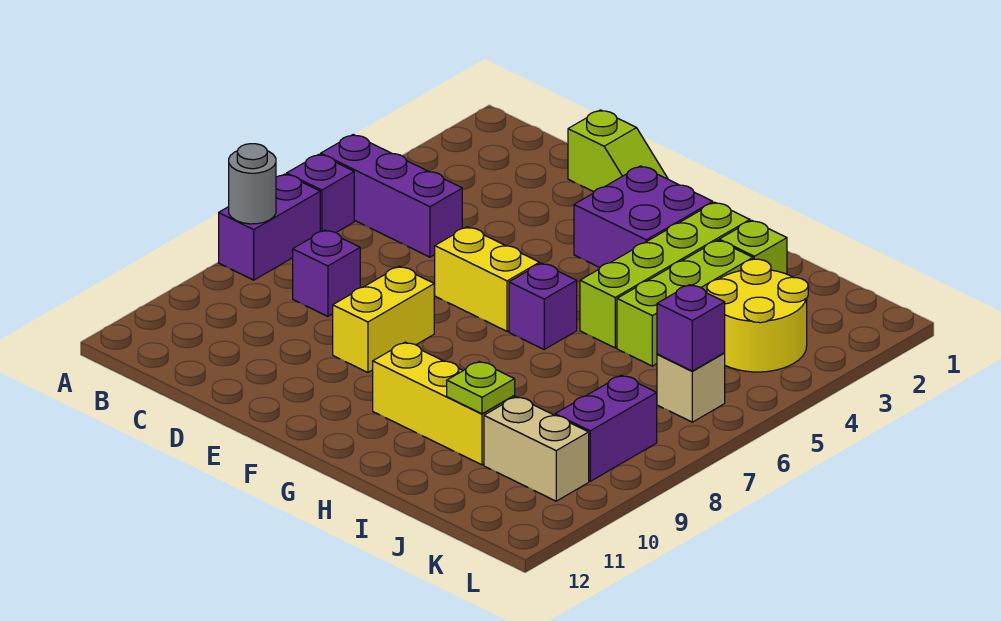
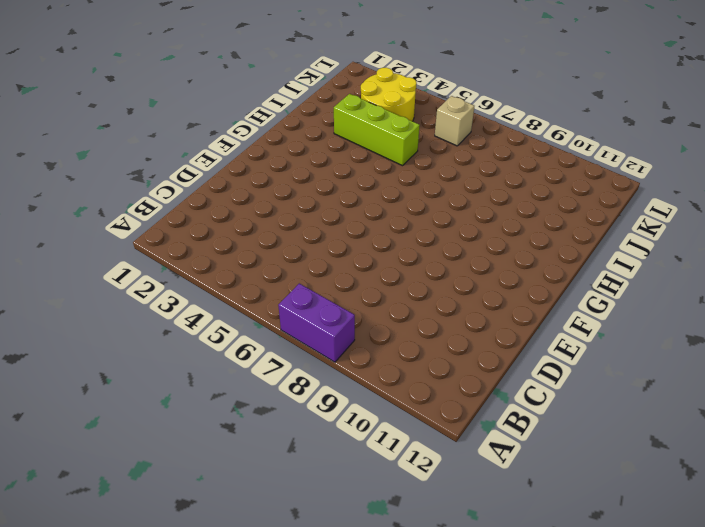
none -> purple 1x3 brick [321,135,462,257]
none -> purple 1x1 brick [287,154,354,233]
none -> purple 1x1 brick [293,230,360,316]

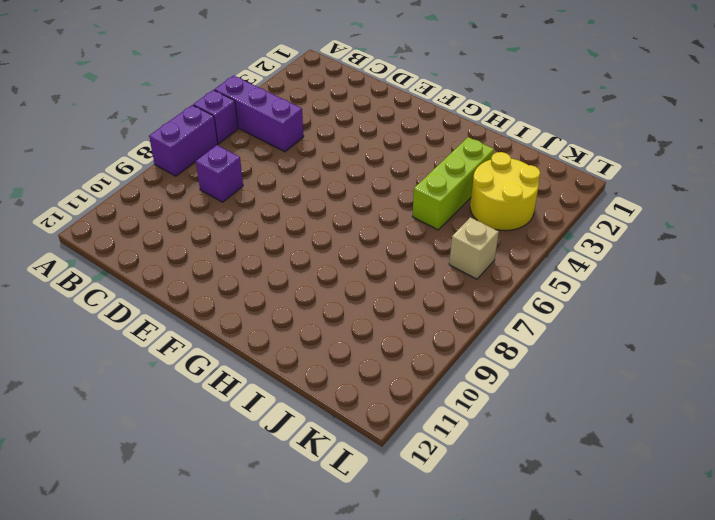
none -> lime 1x2 slope [568,110,668,192]
none -> yellow 1x2 brick [435,227,540,331]
none -> yellow 1x2 brick [333,266,434,372]

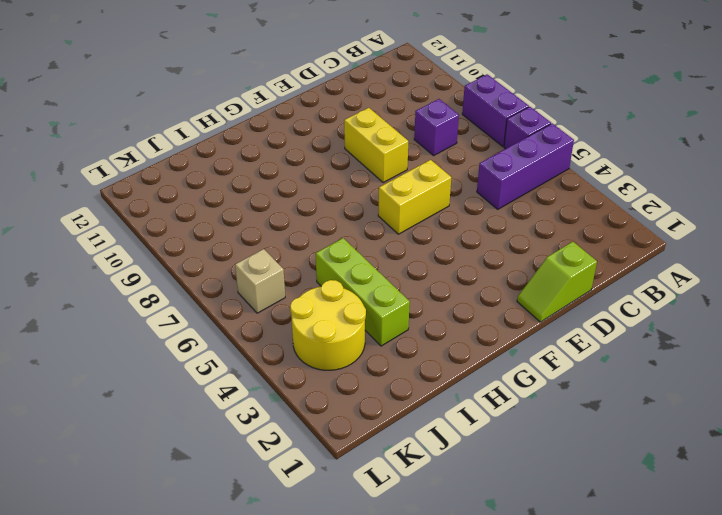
none -> purple 2x2 brick [574,166,713,268]
none -> purple 1x1 brick [509,263,577,349]
none -> yellow 1x3 brick [373,342,515,465]

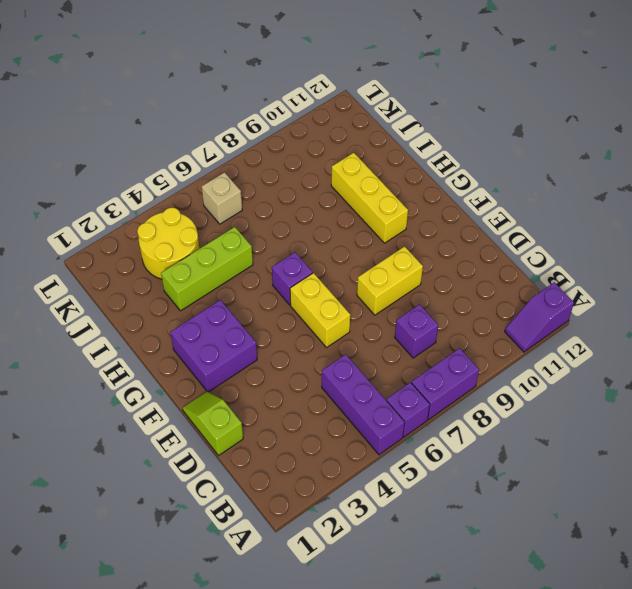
purple 1x2 slope [505,282,574,352] -> none
none -> lime 1x4 brick [580,202,750,348]
none -> lime 1x1 brick [719,220,787,274]
none -> tan 1x2 brick [484,397,589,501]

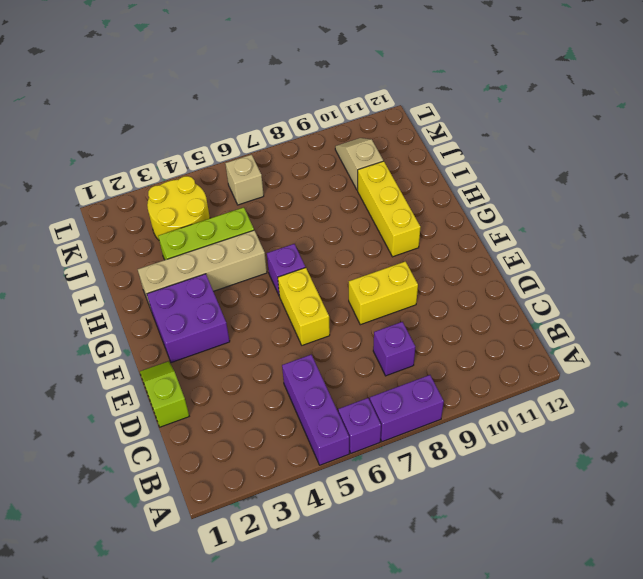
tan 1x4 brick [138,230,267,309] -> lime 1x4 brick [580,202,750,348]
tan 1x2 slope [335,138,383,190] -> tan 1x2 brick [484,397,589,501]
none -> lime 1x1 brick [719,220,787,274]
none -> purple 1x2 brick [555,375,657,481]
none -> grey 1x1 round brick [229,144,276,224]

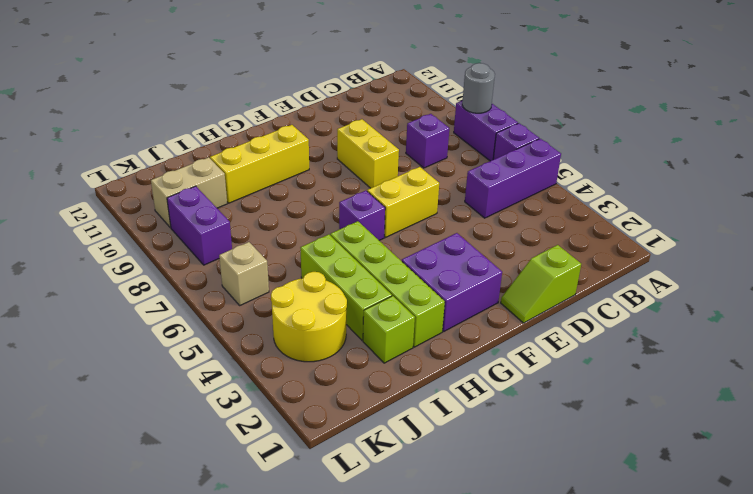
none -> lime 1x1 plate [447,361,515,414]
none -> purple 1x1 brick [657,285,725,371]

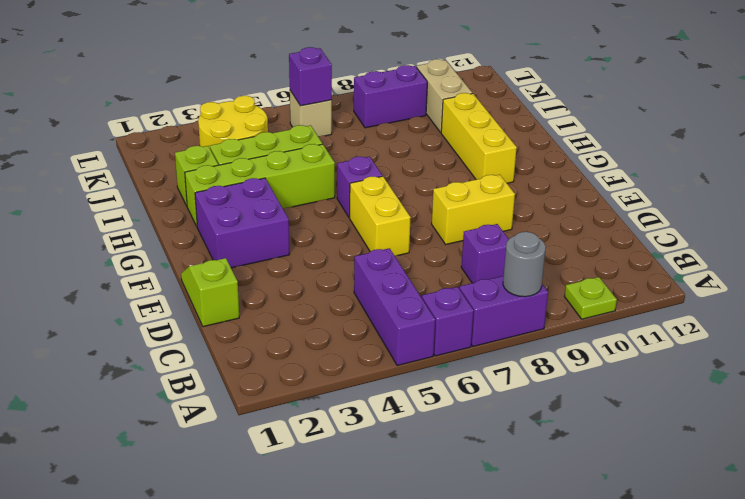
lime 1x1 plate [565,277,617,319] -> lime 1x1 plate moved to [447,361,515,414]

